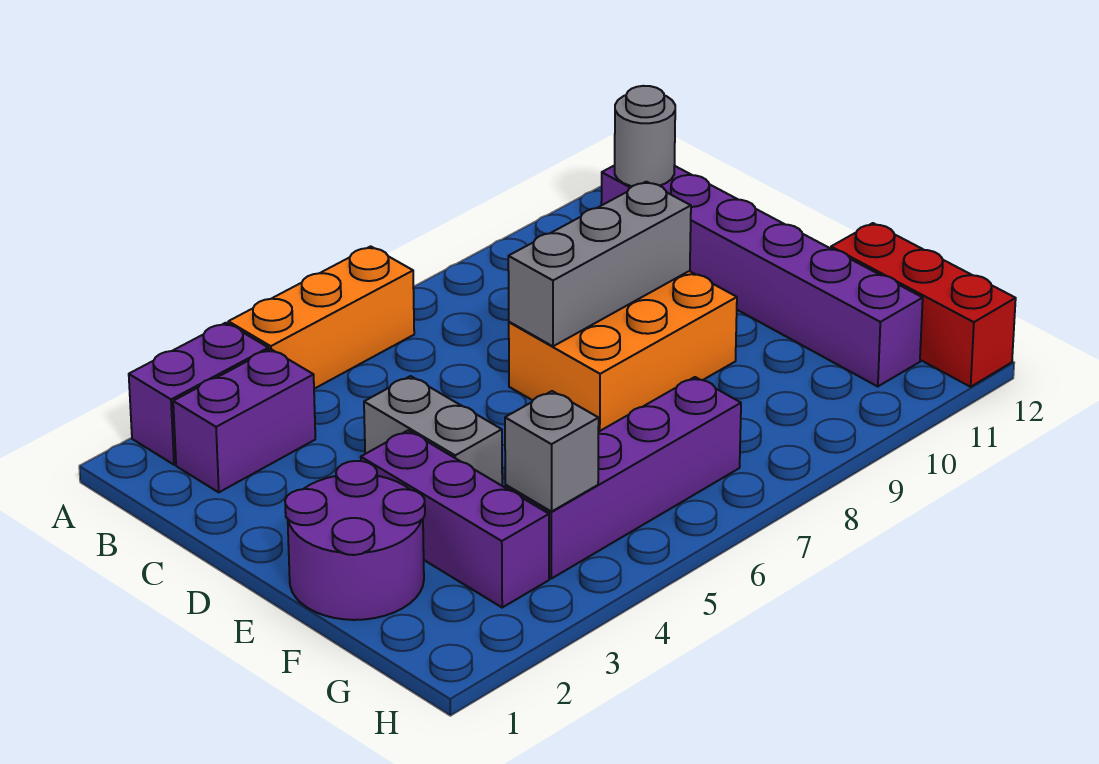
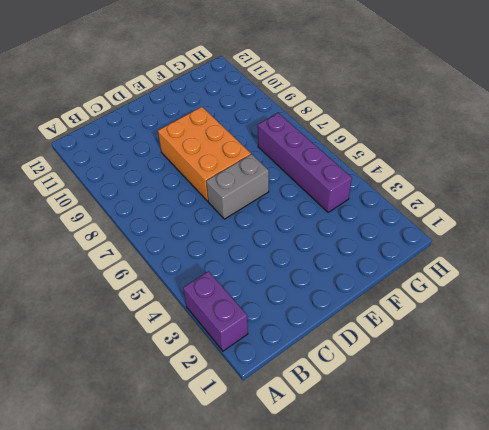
grey 1x2 brick [206,154,269,219] -> grey 1x2 brick moved to [364,376,502,486]
none -> orange 1x3 brick [228,246,414,389]
none -> purple 1x2 brick [173,349,315,492]
none -> purple 1x6 brick [601,165,923,387]

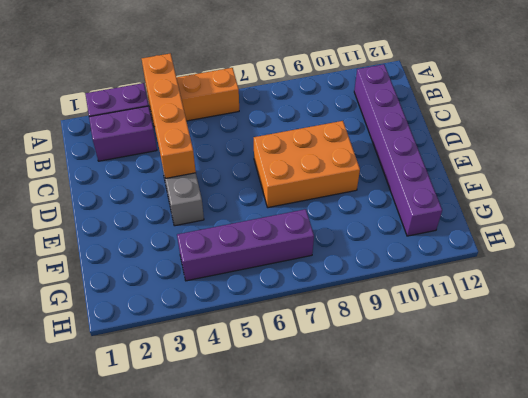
orange 1x4 brick [142,53,196,179] -> none
none -> purple 2x2 round brick [285,461,425,620]
none -> purple 1x3 brick [361,431,549,607]
none -> red 1x3 brick [831,223,1016,387]

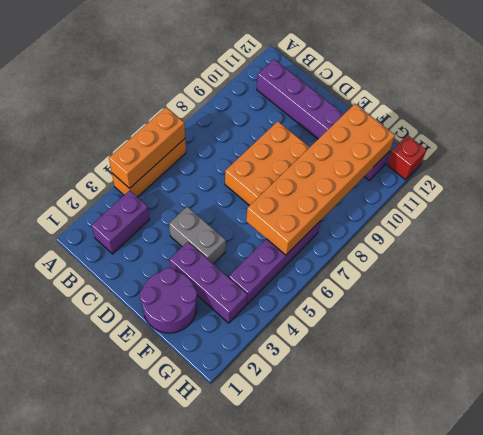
orange 1x3 brick [109,107,185,188] -> none
orange 2x6 brick [246,104,395,255] -> none
red 1x1 brick [387,135,426,180] -> red 1x3 brick [831,223,1016,387]
none -> purple 1x2 brick [129,323,269,465]
none -> grey 1x1 round brick [615,86,675,186]
none -> grey 1x3 brick [508,182,691,346]

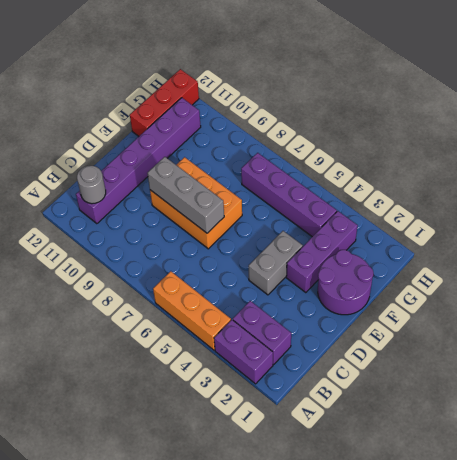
none -> grey 1x1 brick [505,391,599,512]

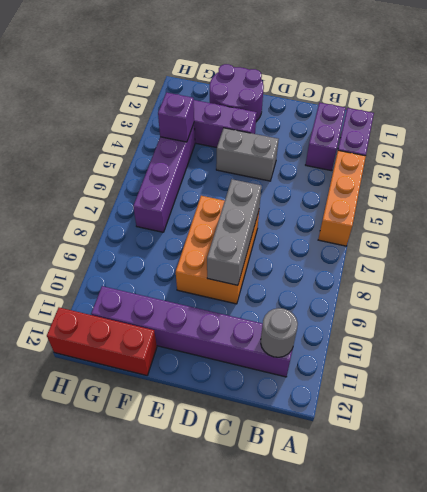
purple 1x1 brick [158,93,194,142] -> grey 1x1 brick [505,391,599,512]

